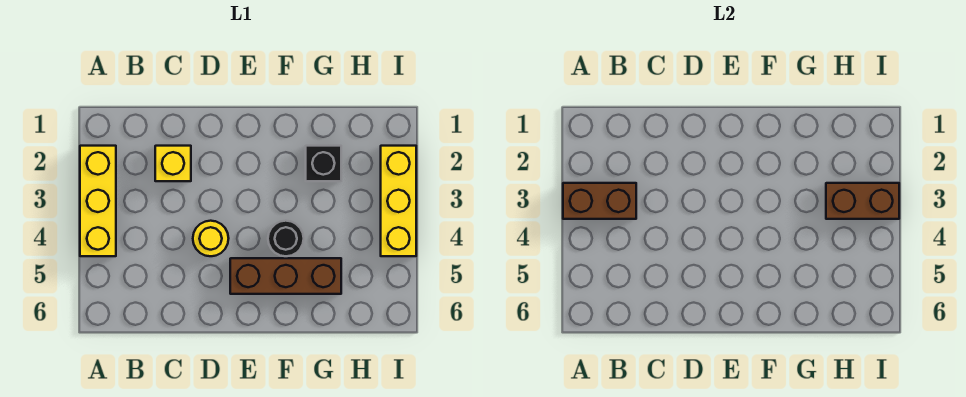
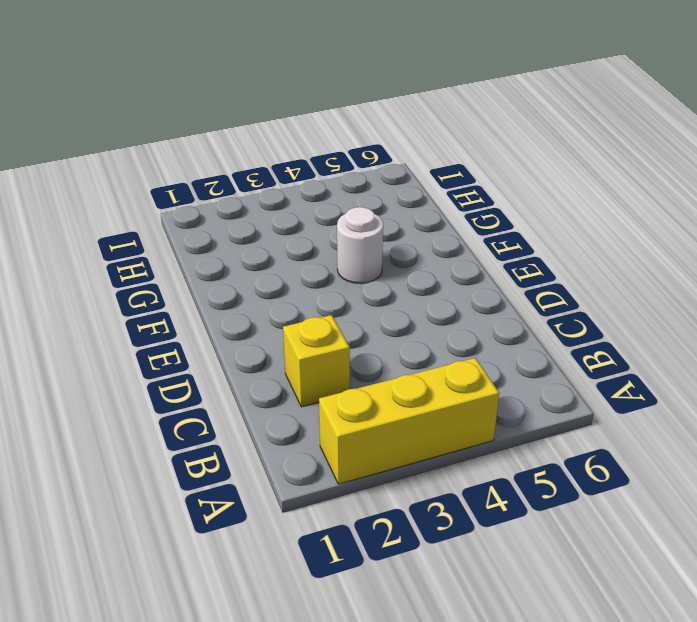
white 1x1 round brick [337,207,383,283] -> black 1x1 round brick [268,221,304,256]
none -> yellow 1x1 round brick [193,221,229,256]
none -> brown 1x3 brick [230,258,341,294]

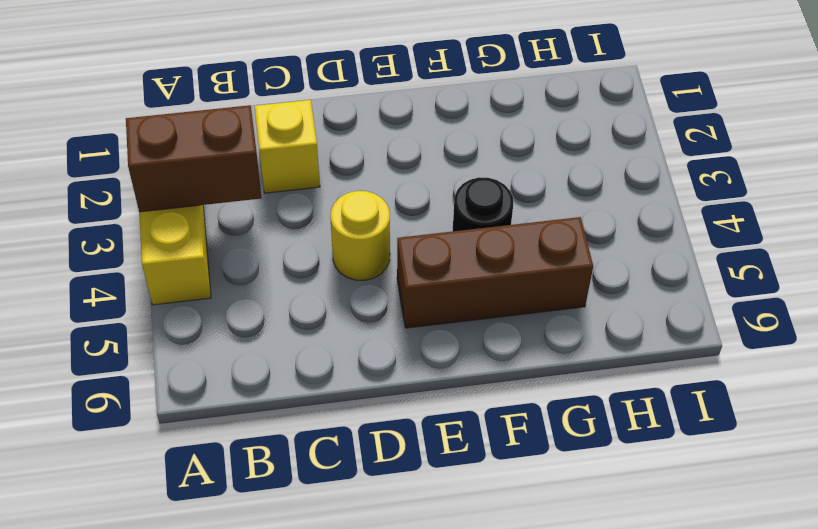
none -> black 1x1 brick [306,146,341,181]
none -> yellow 1x3 brick [381,146,416,256]

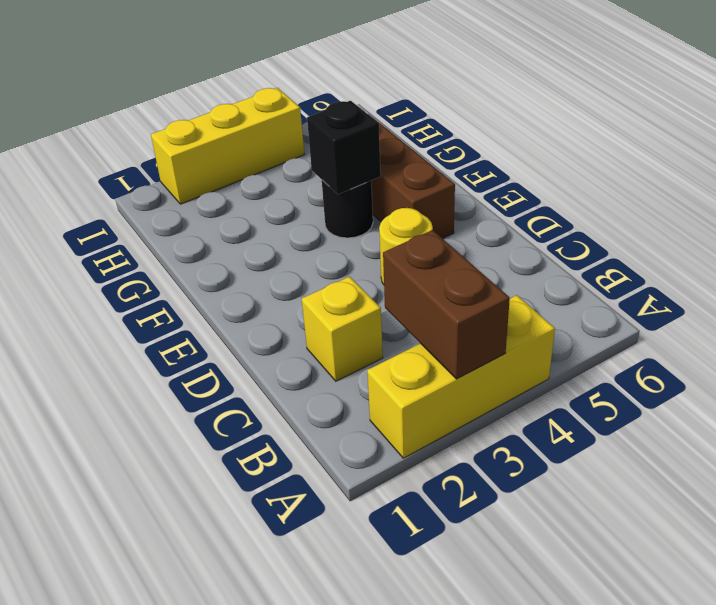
black 1x1 brick [307,101,381,194] -> black 1x1 brick moved to [306,146,341,181]
none -> brown 1x2 brick [826,183,899,219]

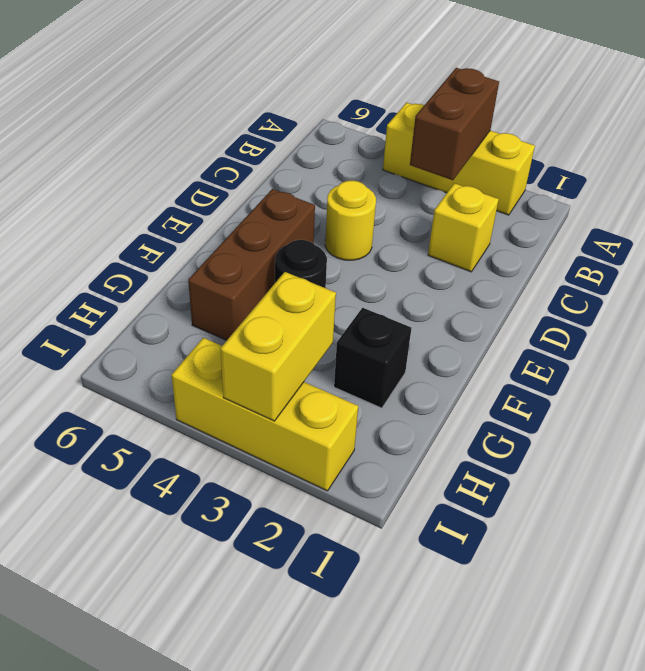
yellow 1x2 brick [220,272,336,421] -> brown 1x2 brick [826,183,899,219]

